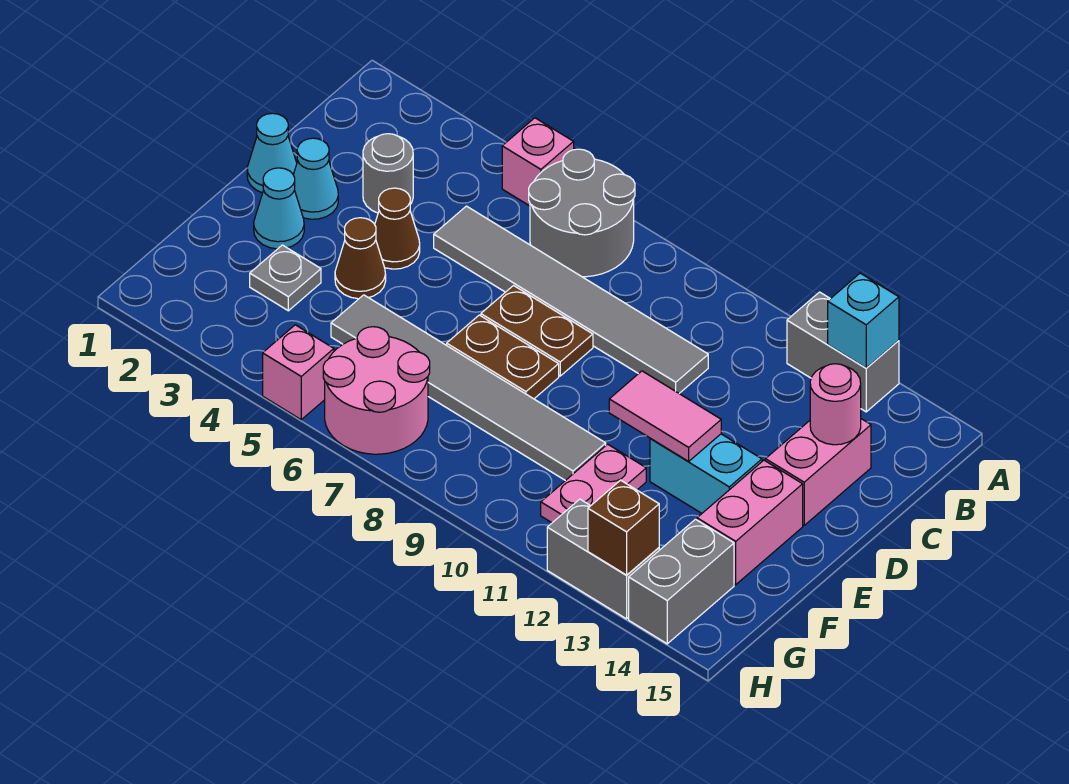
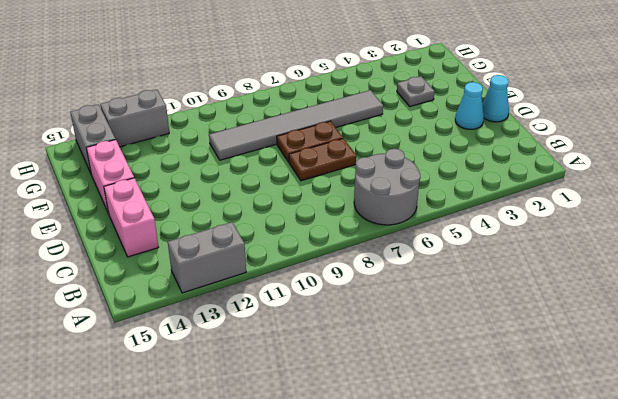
none -> pink 1x1 brick [502,118,574,206]
none -> grey 1x1 round brick [363,134,413,213]
none -> grey 1x6 tile [434,206,708,393]

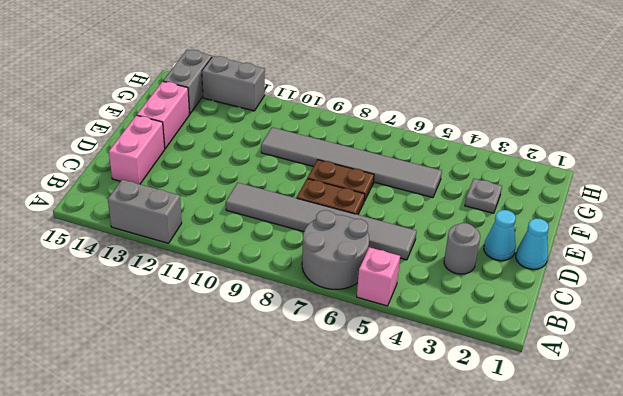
none -> brown 1x1 cone [375,188,420,269]
none -> cyan 1x1 cone [254,168,304,249]
none -> brown 1x1 cone [335,218,386,299]

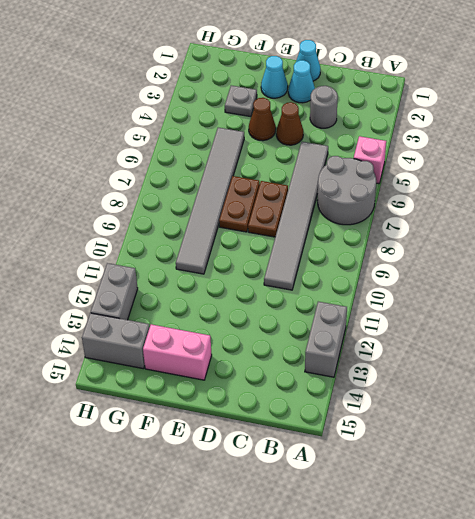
none -> pink 1x2 brick [766,419,871,525]
none -> cyan 1x2 brick [650,434,762,513]
none -> pink 1x2 plate [541,444,646,523]

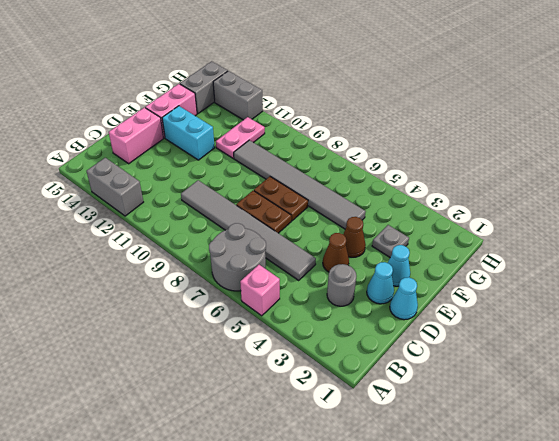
none -> pink 2x2 round brick [323,327,430,454]
none -> pink 1x1 brick [263,325,334,420]
none -> cyan 1x1 brick [828,273,899,368]

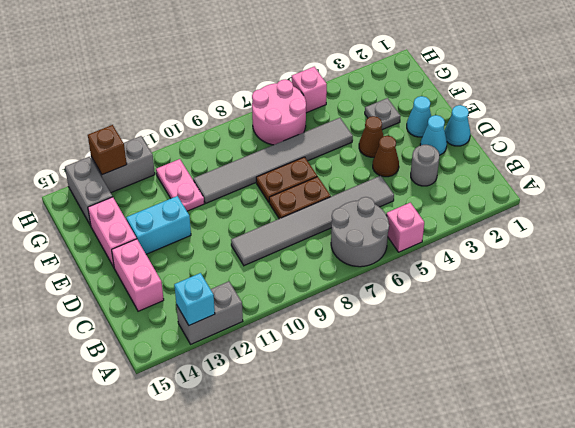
none -> pink 1x1 round brick [810,364,861,445]
none -> pink 1x2 tile [609,371,721,462]

